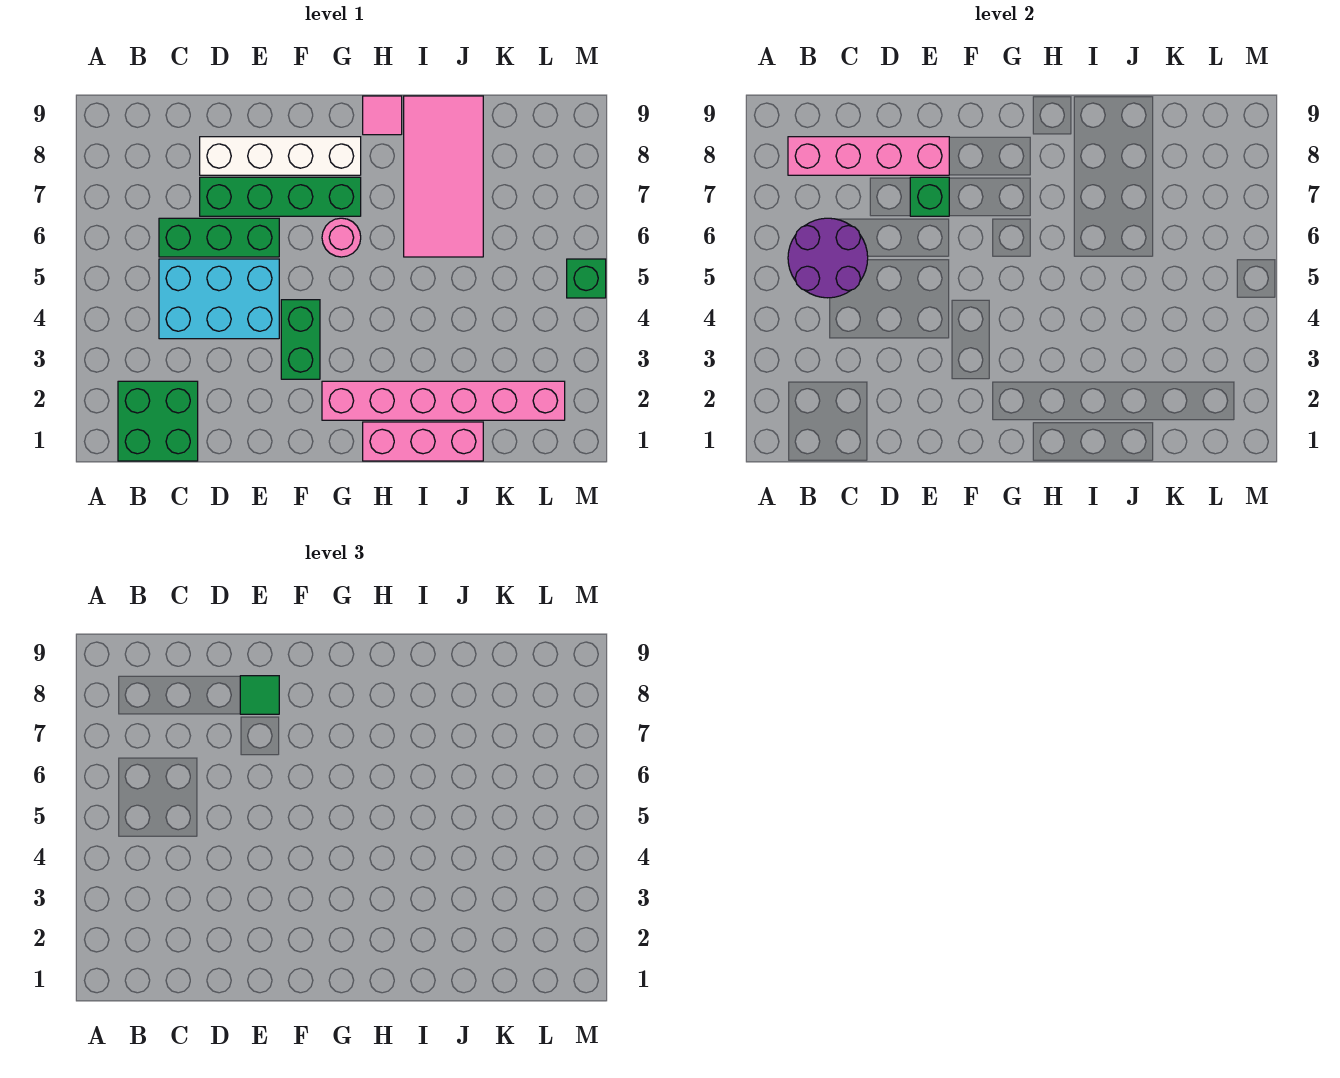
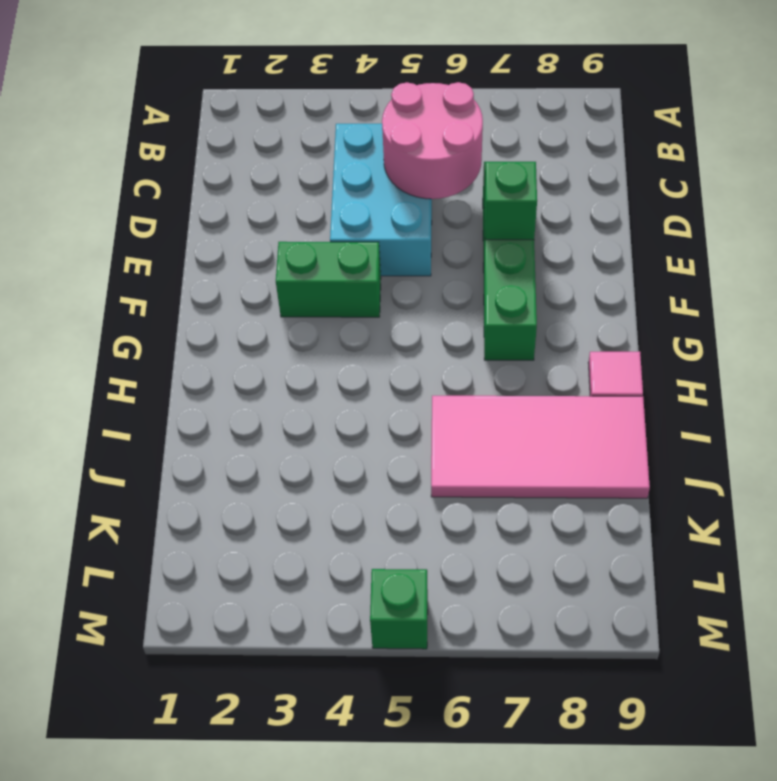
pink 2x2 round brick [382,82,483,199] -> purple 2x2 round brick [788,218,868,298]
none -> green 2x2 brick [118,381,198,461]
none -> green 1x3 brick [159,218,279,257]
none -> white 1x4 brick [200,137,361,175]

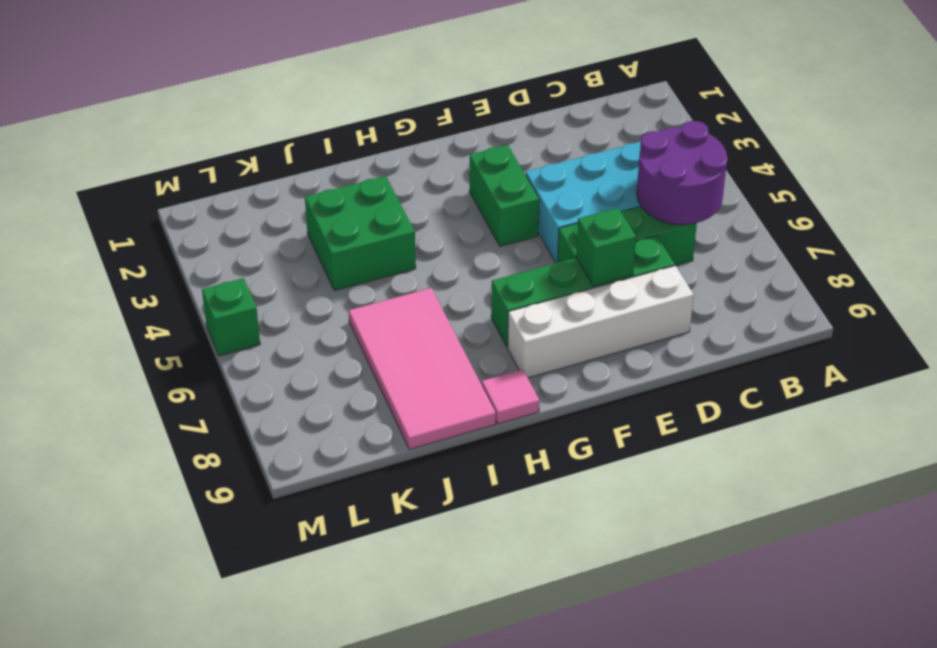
green 2x2 brick [305,176,416,291] -> green 2x2 brick moved to [118,381,198,461]
none -> pink 1x6 brick [322,381,565,420]
none -> pink 1x1 round brick [322,218,361,257]
none -> pink 1x3 brick [363,422,483,461]

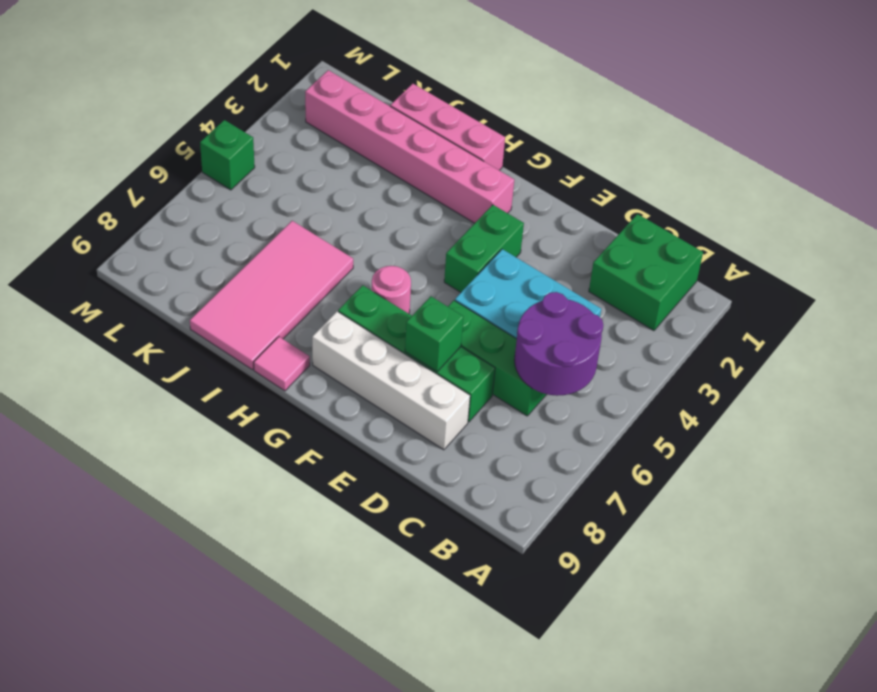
none -> pink 1x4 brick [788,137,949,175]
none -> green 1x1 tile [240,676,279,714]

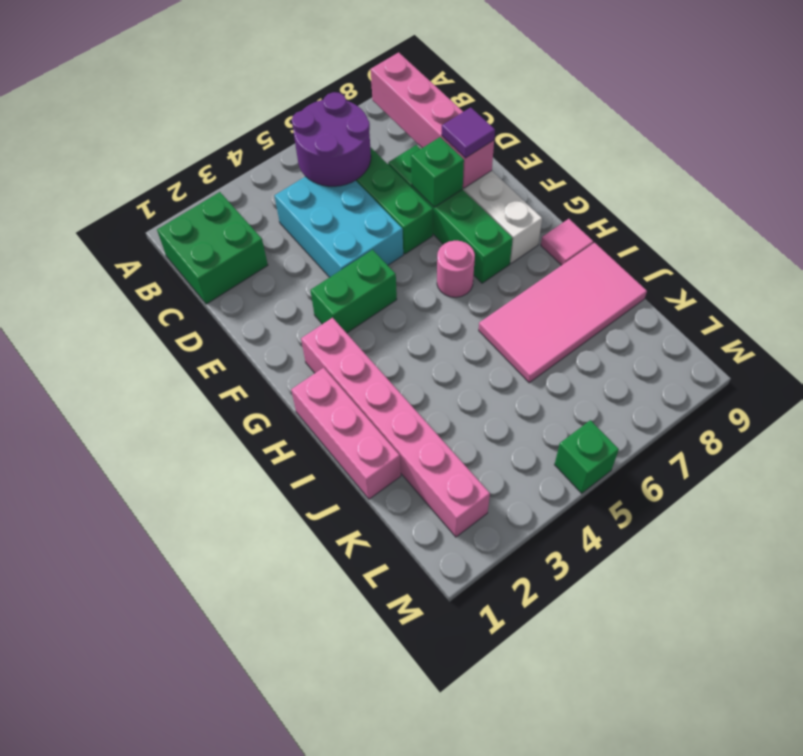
purple 1x1 tile [442,107,495,158] -> green 1x1 tile [240,676,279,714]

